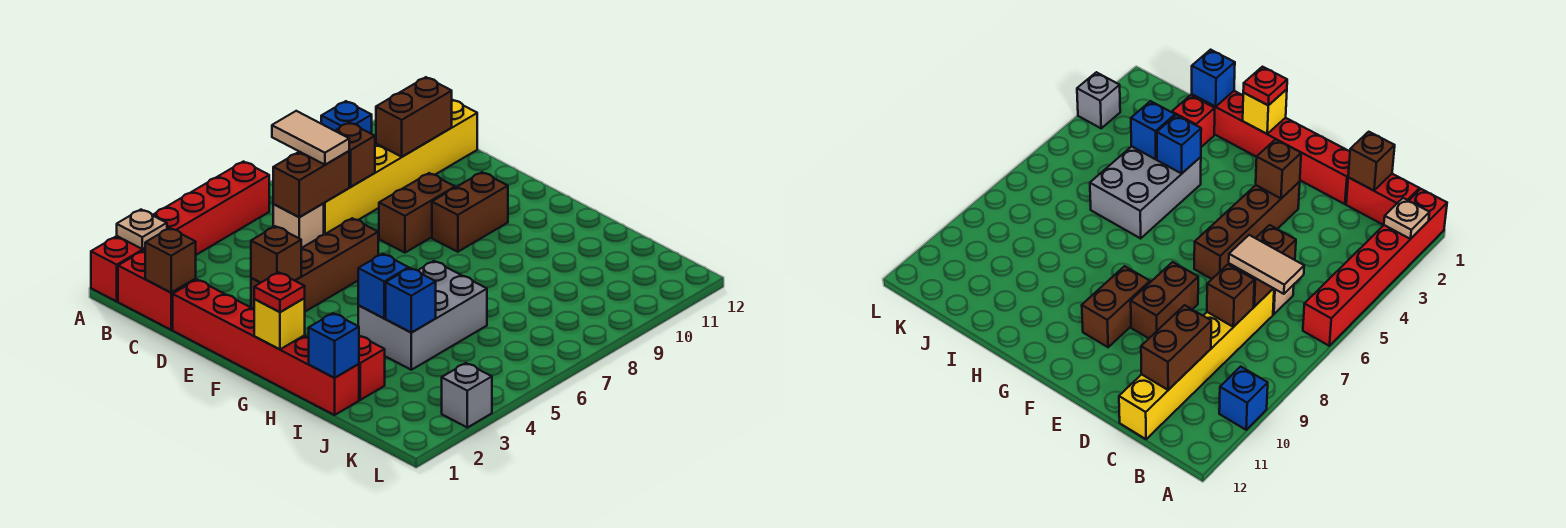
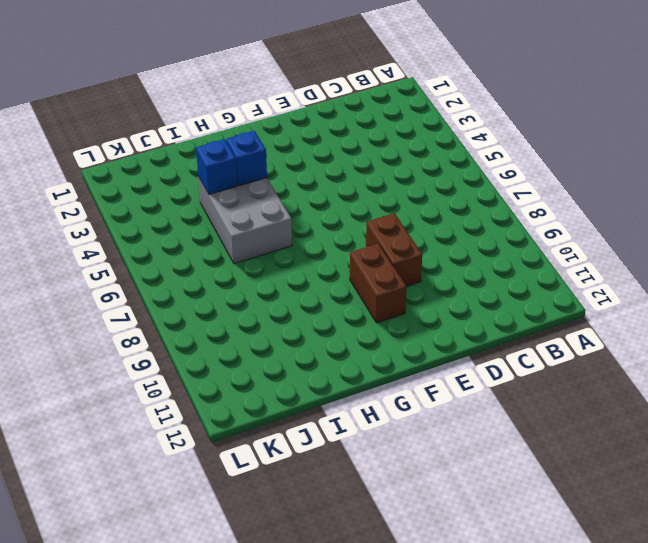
none -> red 1x6 brick [91,162,269,301]
none -> blue 1x1 brick [321,101,372,134]
none -> red 1x2 brick [118,251,196,330]

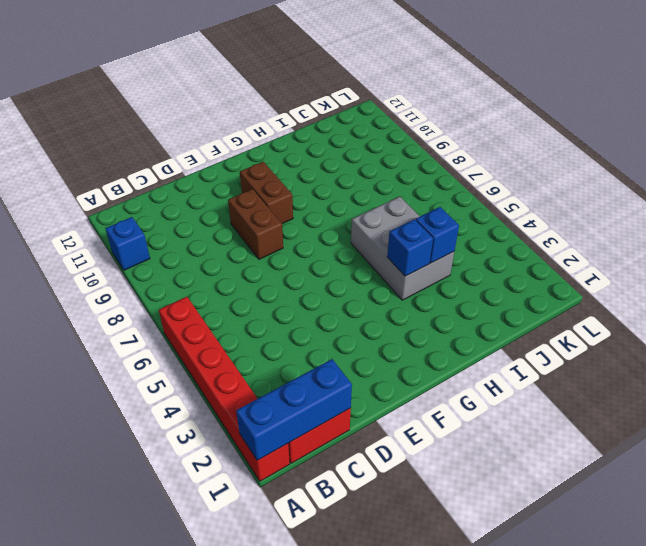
blue 1x3 brick [236,359,352,460] -> brown 1x1 brick [145,228,196,293]
none -> tan 1x1 brick [273,204,324,248]
none -> yellow 1x6 brick [323,100,477,235]
none -> red 1x6 brick [173,280,359,415]

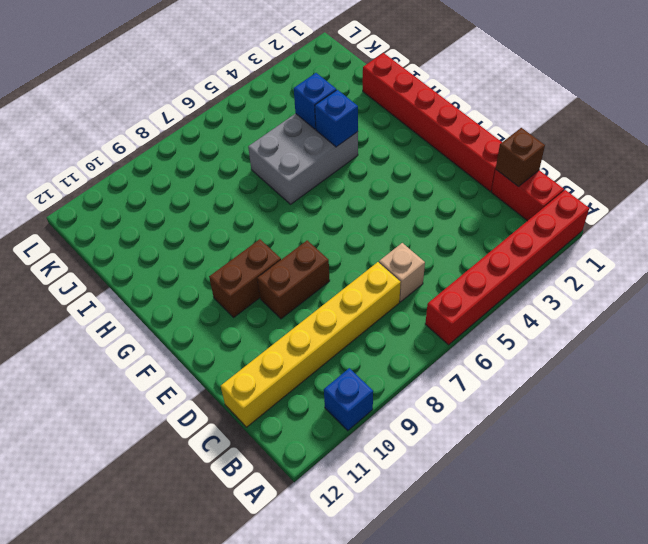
none -> brown 1x4 brick [251,218,378,312]
none -> red 1x1 brick [359,336,385,400]
none -> grey 1x1 brick [442,363,492,428]

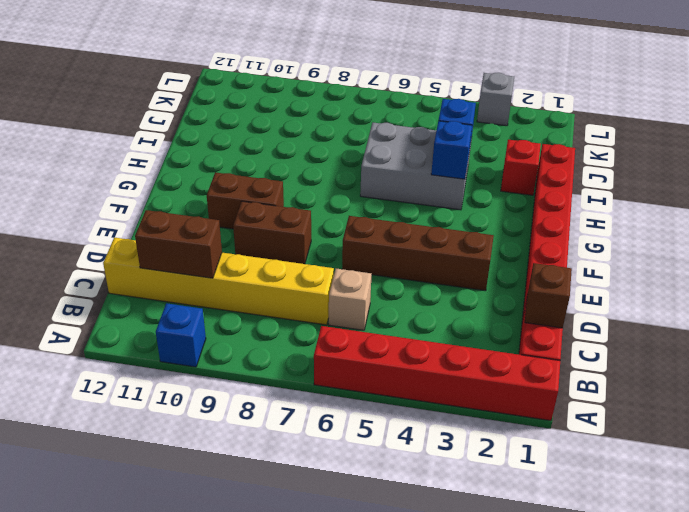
none -> tan 1x1 plate [117,210,167,249]
none -> brown 1x2 brick [273,151,349,217]
none -> brown 1x1 brick [335,123,375,187]

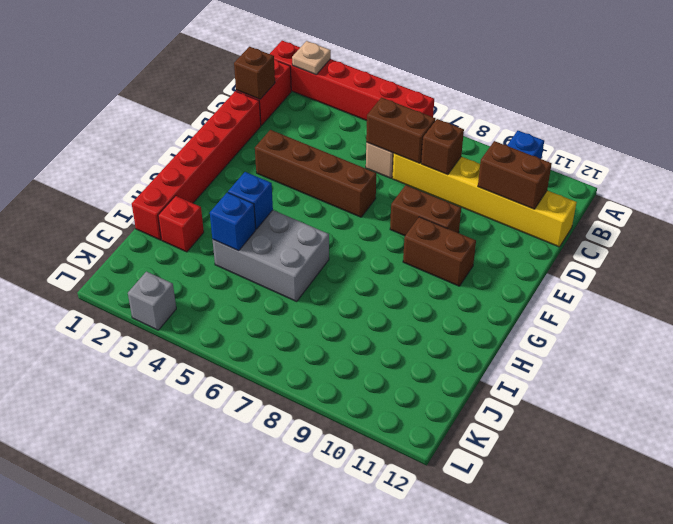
none -> brown 1x1 brick [251,226,301,283]
none -> yellow 1x1 brick [254,298,305,349]
none -> blue 1x1 brick [309,313,359,378]

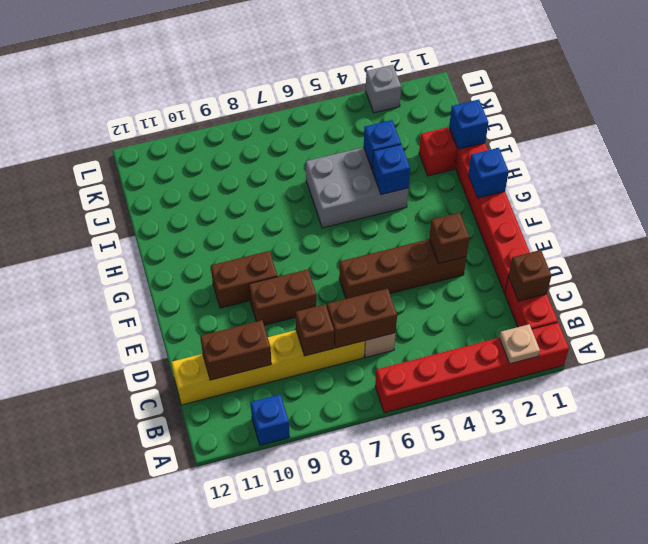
blue 1x1 brick [468,148,509,198] -> yellow 1x1 brick [254,298,305,349]
none -> tan 1x2 tile [272,111,349,165]
none -> red 1x1 plate [254,272,305,312]

